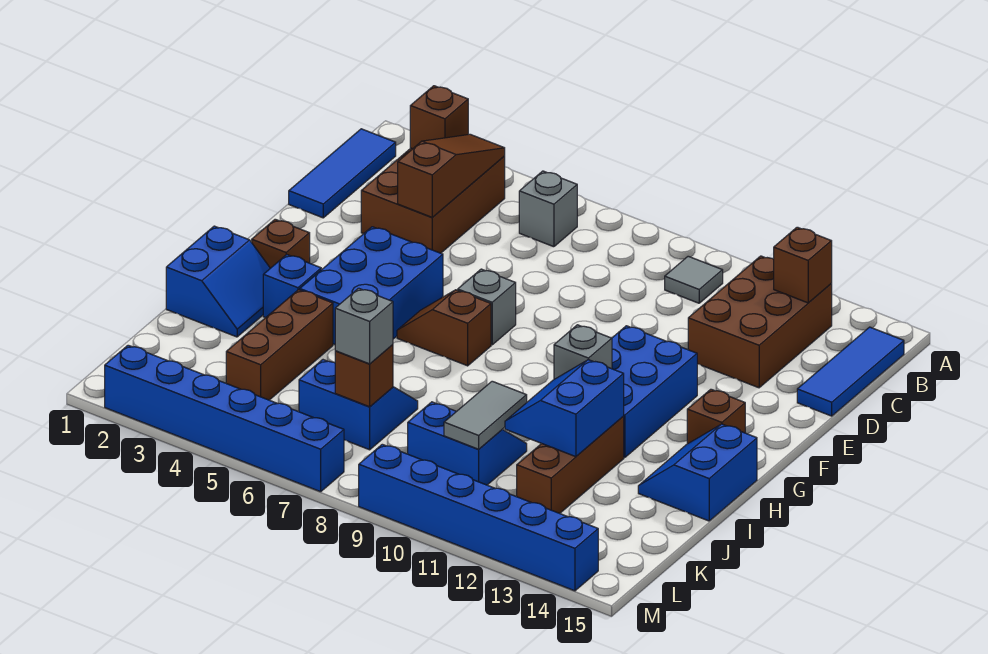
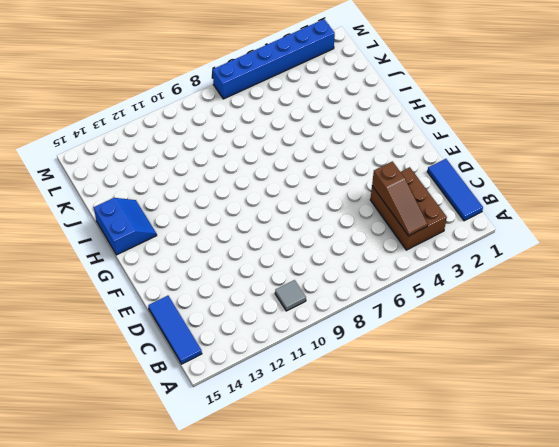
none -> grey 1x1 brick [519,171,577,247]
none -> brown 2x3 brick [688,256,832,388]
none -> blue 2x3 brick [300,227,443,345]

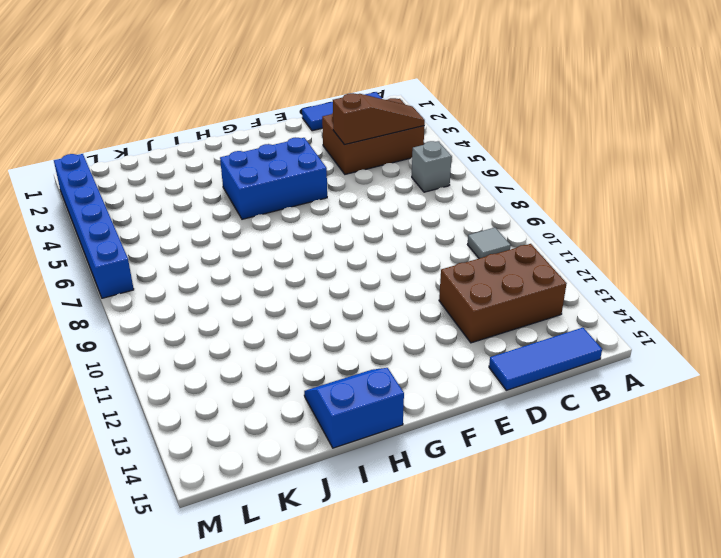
none -> grey 1x1 brick [458,269,516,345]
none -> blue 2x3 brick [612,326,697,458]
none -> brown 1x1 brick [252,219,310,268]

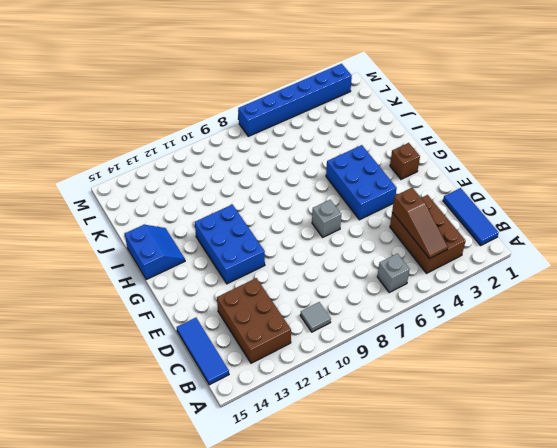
none -> brown 1x2 slope [397,290,491,366]
none -> brown 1x1 brick [687,389,745,444]
none -> blue 2x2 slope [166,226,270,337]

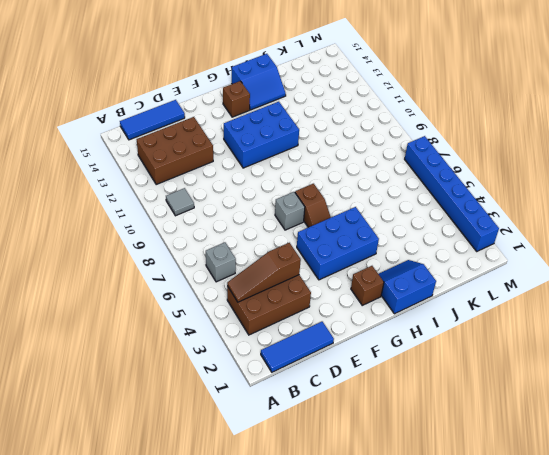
none -> blue 1x1 brick [263,255,321,318]
none -> brown 1x3 brick [226,290,333,400]
none -> brown 1x3 brick [517,417,624,513]

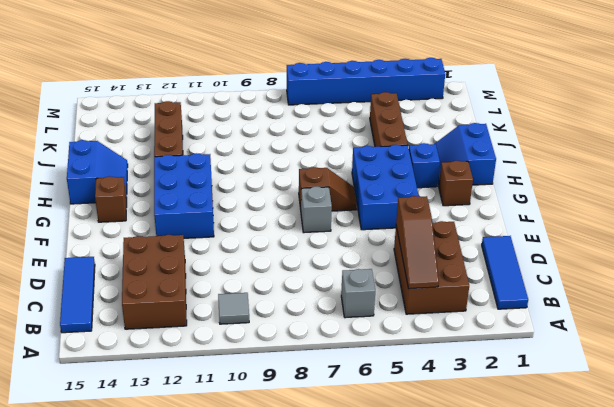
none -> blue 2x2 slope [299,360,418,450]
none -> blue 2x2 slope [408,402,527,485]
none -> blue 1x6 brick [359,444,598,591]

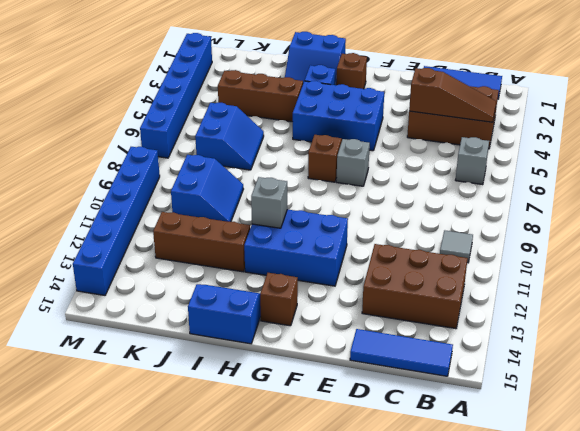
none -> brown 1x1 brick [410,86,468,149]
none -> brown 1x1 brick [774,227,832,303]
none -> blue 2x2 slope [505,360,624,457]

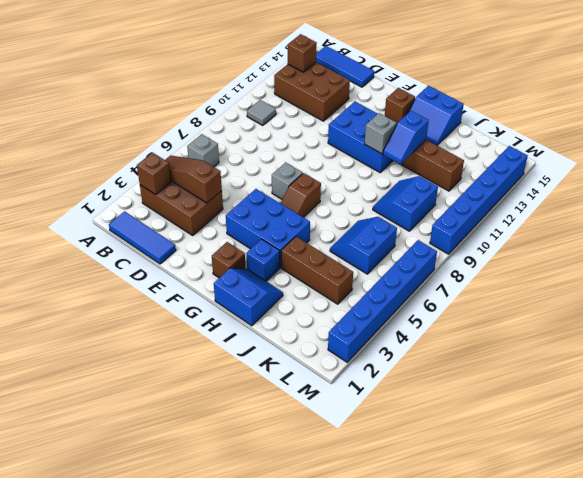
blue 1x2 slope [383,111,429,164] -> blue 2x2 slope [505,360,624,457]
none -> grey 1x2 tile [444,381,527,449]
none -> brown 1x1 brick [335,345,393,407]
none -> grey 1x1 brick [335,288,393,364]

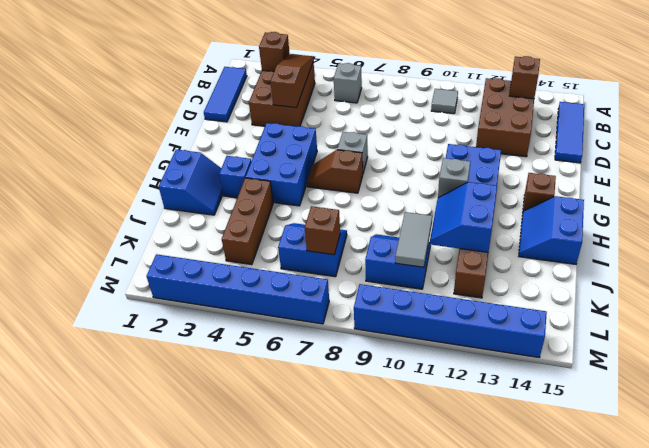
none -> brown 1x1 brick [252,219,310,268]
none -> grey 1x1 brick [335,288,393,364]

